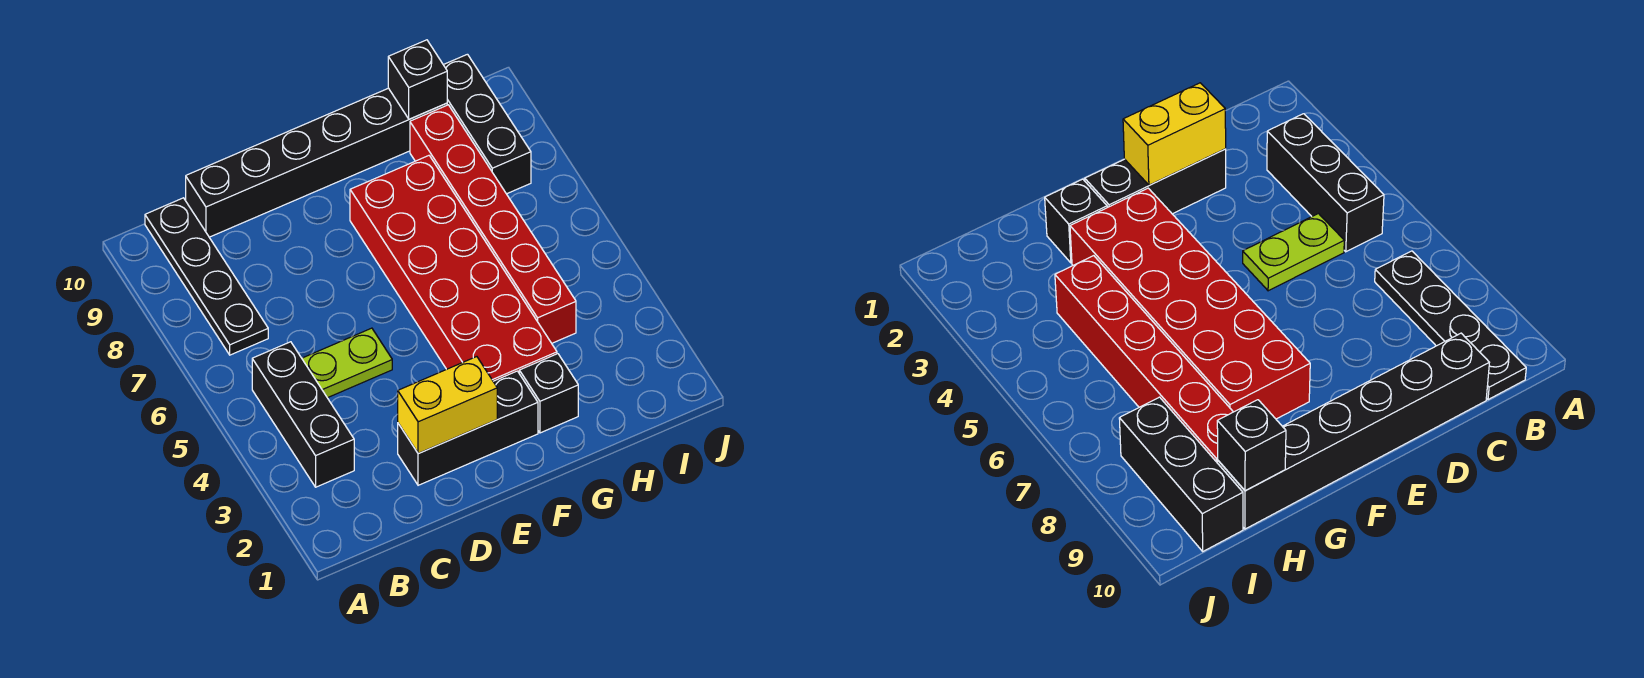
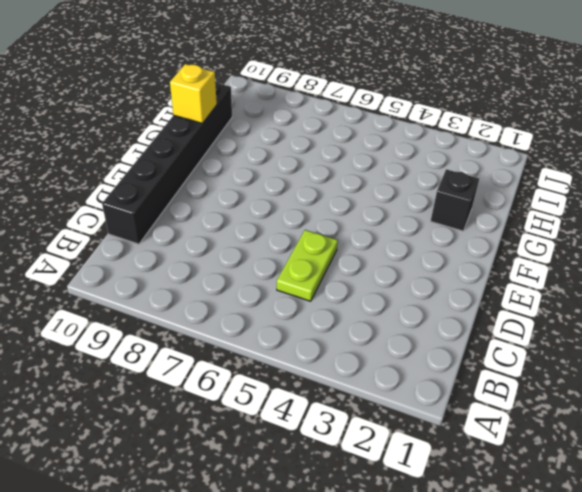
yellow 1x1 brick [170,64,217,123] -> none
none -> black 1x3 brick [252,342,354,487]
none -> black 1x4 plate [145,198,268,355]

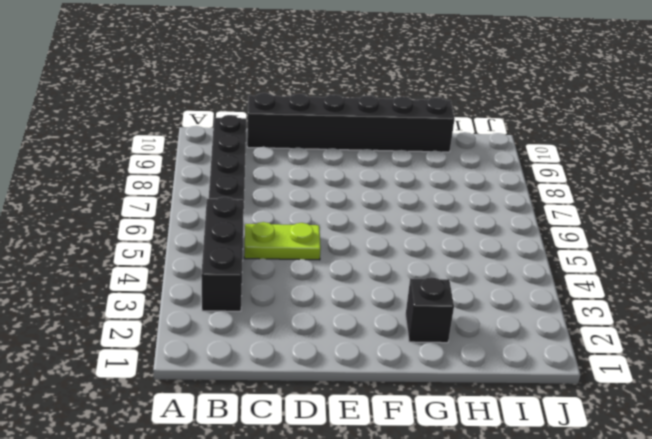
none -> black 1x3 brick [398,371,538,485]
none -> red 2x6 brick [350,156,557,381]

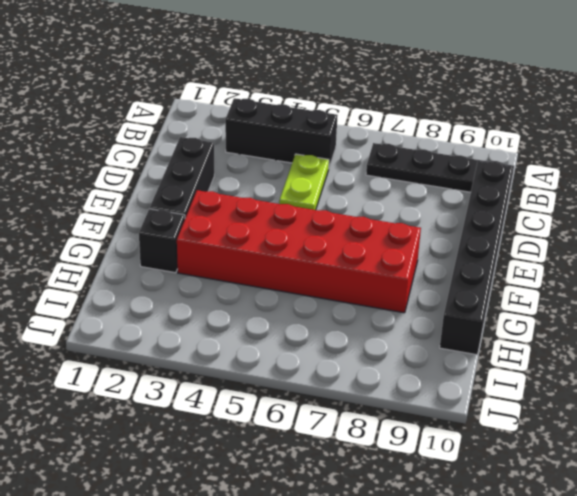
none -> red 1x6 brick [410,105,576,343]
none -> black 1x3 brick [444,54,531,194]

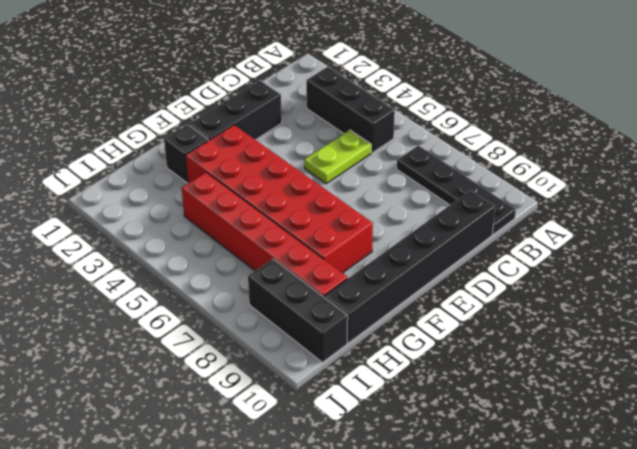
none -> yellow 1x2 brick [398,357,497,454]
none -> black 1x1 brick [388,40,447,119]

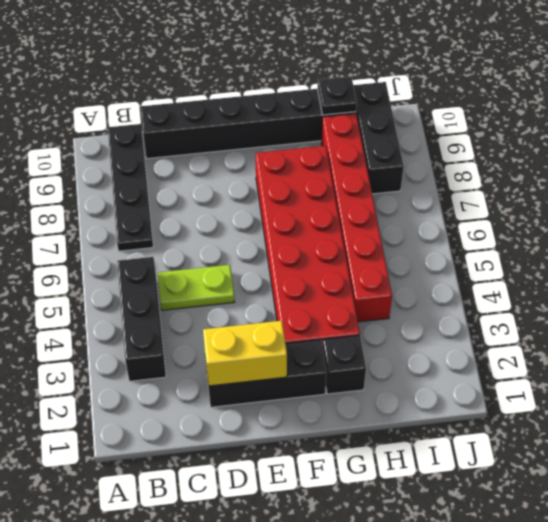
black 1x1 plate [318,76,357,115] -> black 1x1 brick [388,40,447,119]

